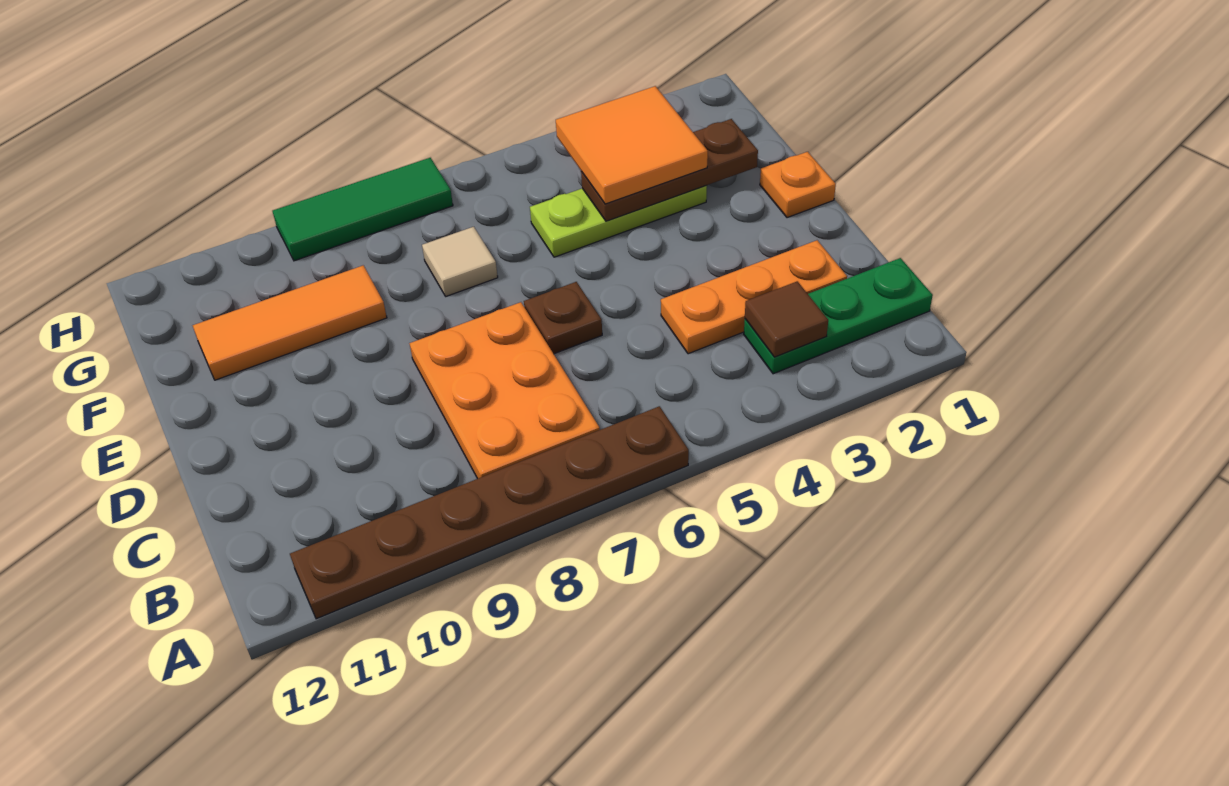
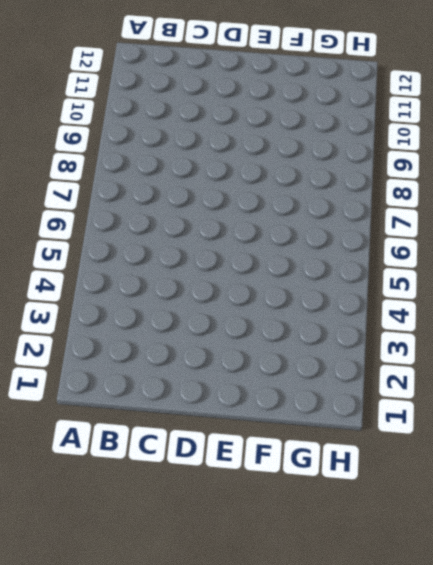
none -> brown 1x6 plate [290,406,689,619]
none -> green 1x3 plate [744,258,933,374]
none -> orange 2x3 plate [409,302,600,479]

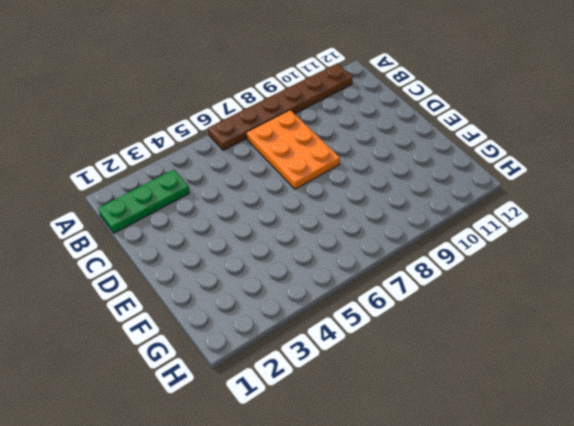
none -> orange 1x3 plate [661,240,847,354]
none -> brown 1x1 plate [524,282,602,354]
none -> orange 1x1 plate [760,152,836,218]

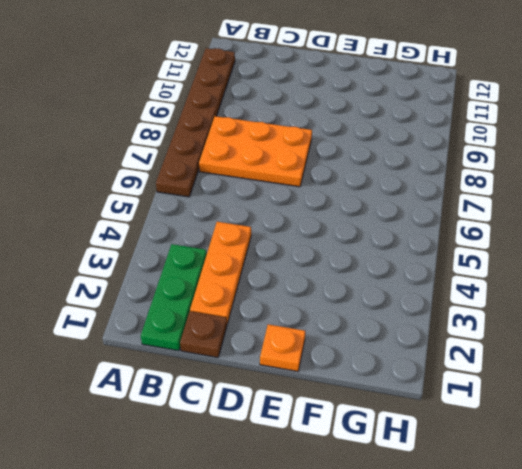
brown 1x1 plate [180,311,227,357] -> brown 1x1 plate moved to [524,282,602,354]
none -> lime 1x3 plate [530,185,707,257]
none -> tan 1x1 tile [422,227,498,296]
none -> orange 1x3 tile [193,265,387,380]

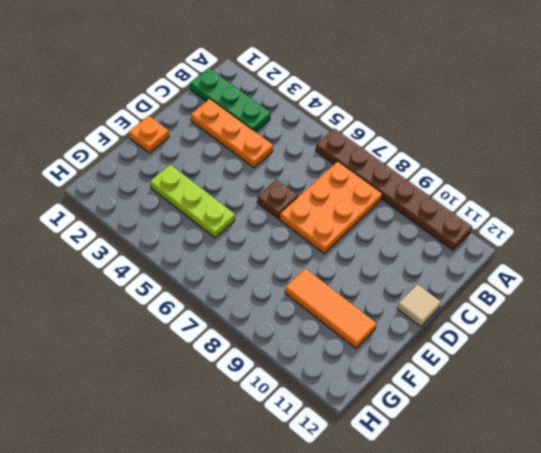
tan 1x1 tile [397,284,441,327] -> tan 1x1 tile moved to [422,227,498,296]
none -> green 1x3 tile [273,158,453,261]
none -> brown 1x1 tile [745,281,828,357]
none -> brown 1x3 plate [581,119,758,221]

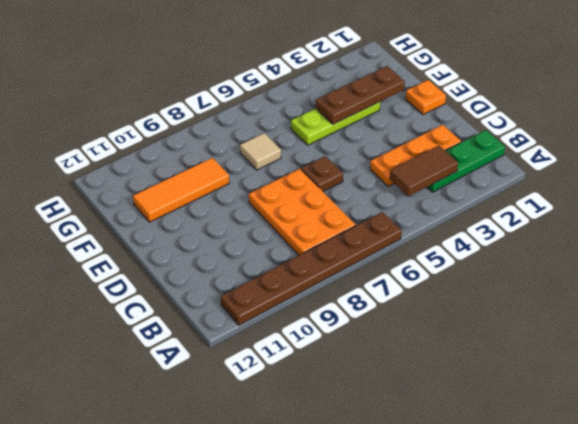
brown 1x2 tile [390,146,458,197] -> brown 1x1 tile [745,281,828,357]
none -> green 1x3 tile [273,158,453,261]
none -> orange 2x2 tile [556,86,708,204]

